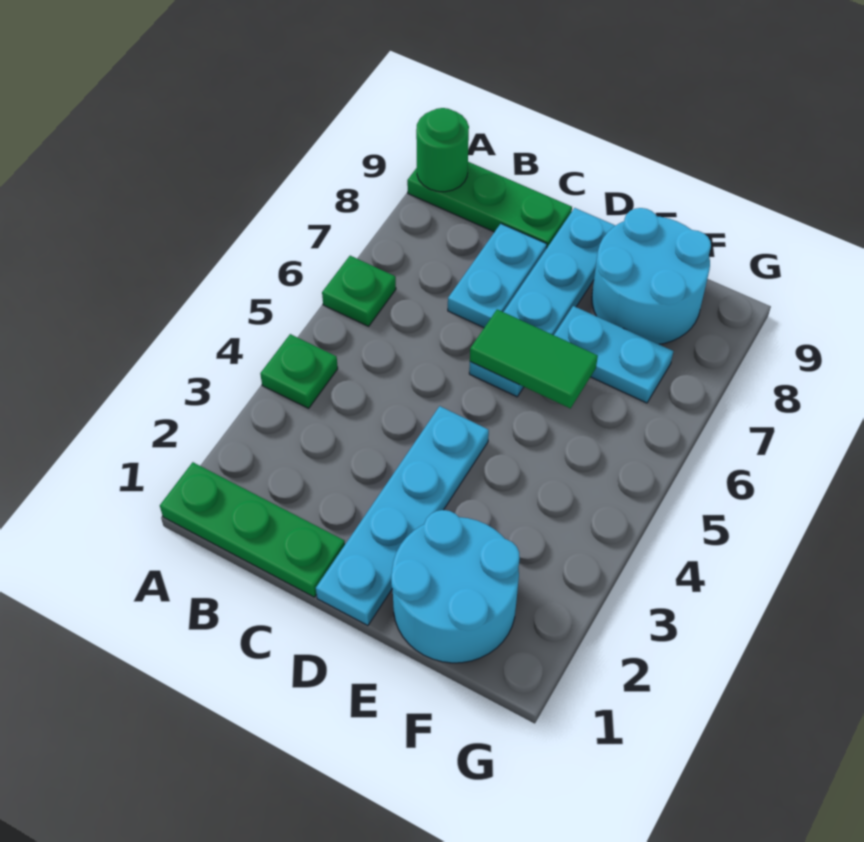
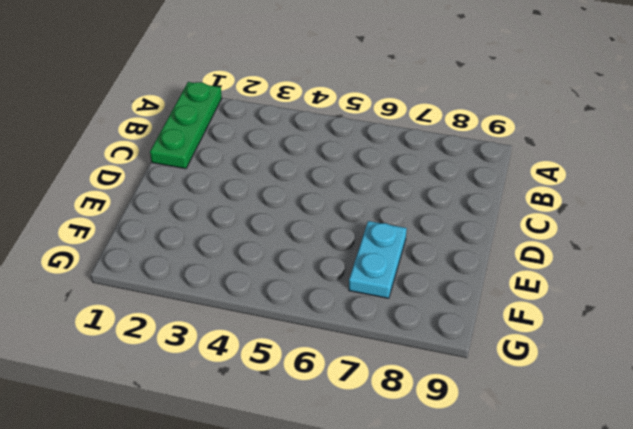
none -> green 1x1 plate [260,334,338,408]
none -> green 1x1 plate [322,256,396,326]
none -> green 1x3 plate [407,162,572,249]

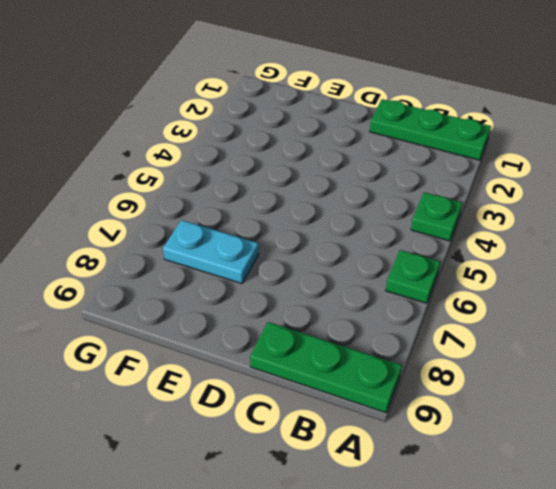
none -> cyan 1x2 plate [448,224,547,328]
none -> cyan 1x4 plate [316,406,489,626]
none -> cyan 1x4 plate [469,208,615,397]

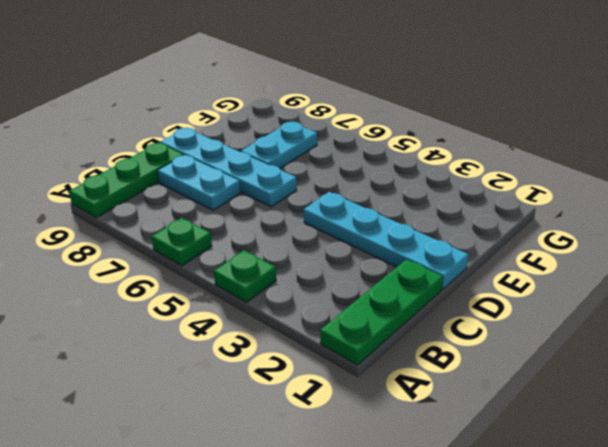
none -> cyan 2x2 round brick [391,510,520,663]
none -> cyan 2x2 round brick [592,208,711,344]
none -> green 1x1 round brick [416,108,469,192]

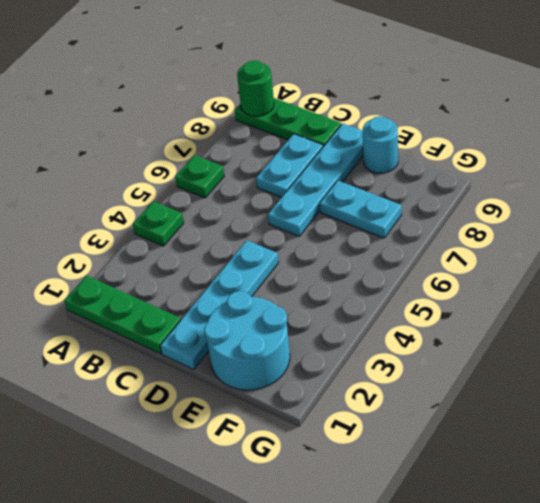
cyan 1x1 round brick [363,116,398,173] -> cyan 2x2 round brick [592,208,711,344]
none -> green 1x2 tile [470,309,598,409]

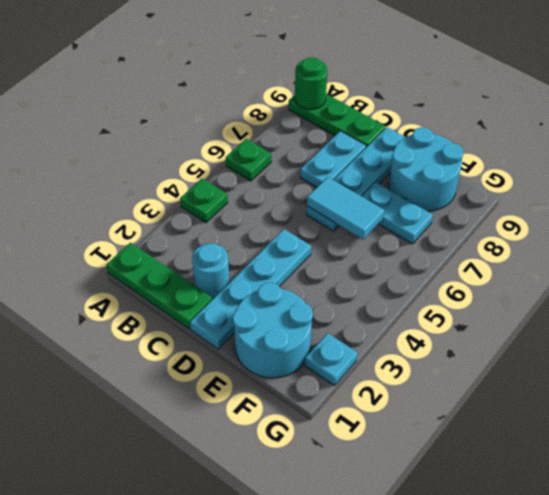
cyan 1x1 round brick [192,244,230,299] -> none
cyan 1x2 tile [307,177,384,239] -> green 1x2 tile [470,309,598,409]
cyan 1x1 plate [305,333,357,386] -> none

